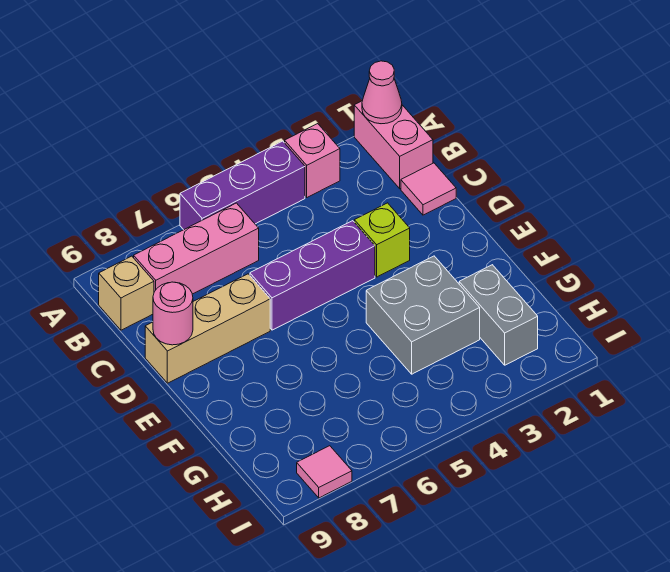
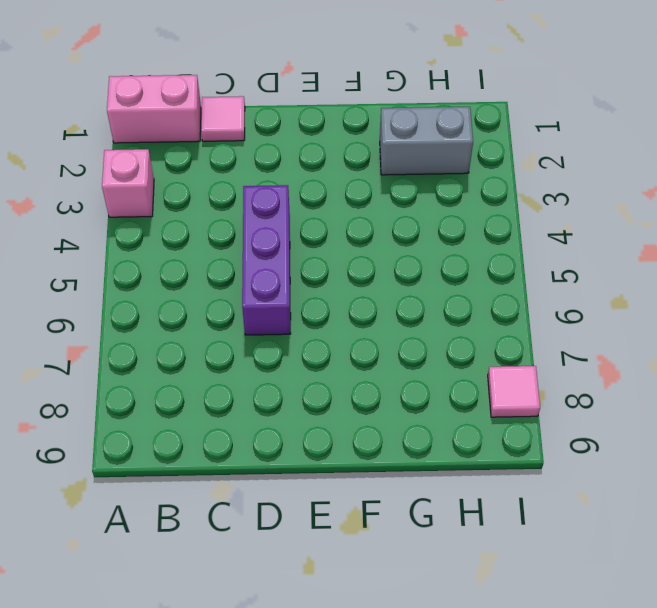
none -> purple 1x3 brick [180,141,305,230]
none -> pink 1x3 brick [134,203,259,294]
none -> tan 1x1 brick [99,256,154,330]

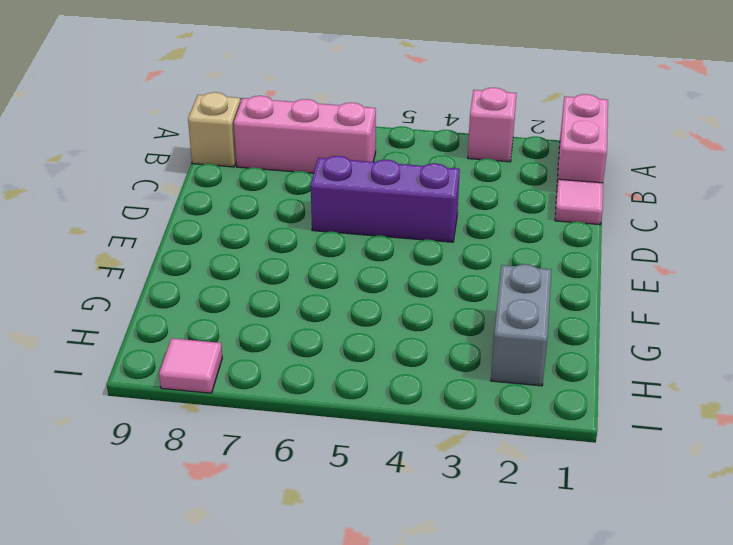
none -> purple 1x3 brick [180,141,305,230]
none -> lime 1x1 brick [354,203,410,277]
none -> tan 1x3 brick [145,274,270,383]

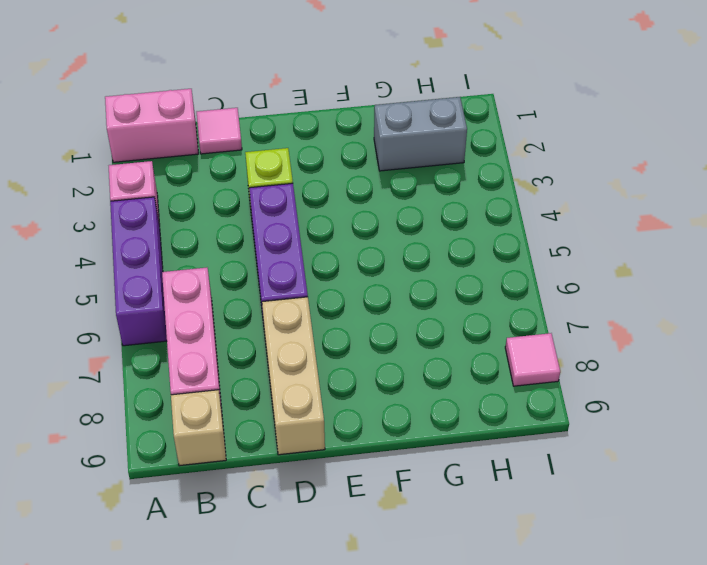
none -> grey 2x2 brick [366,256,480,374]
none -> pink 1x1 cone [362,61,402,124]
none -> pink 1x1 round brick [153,282,193,345]

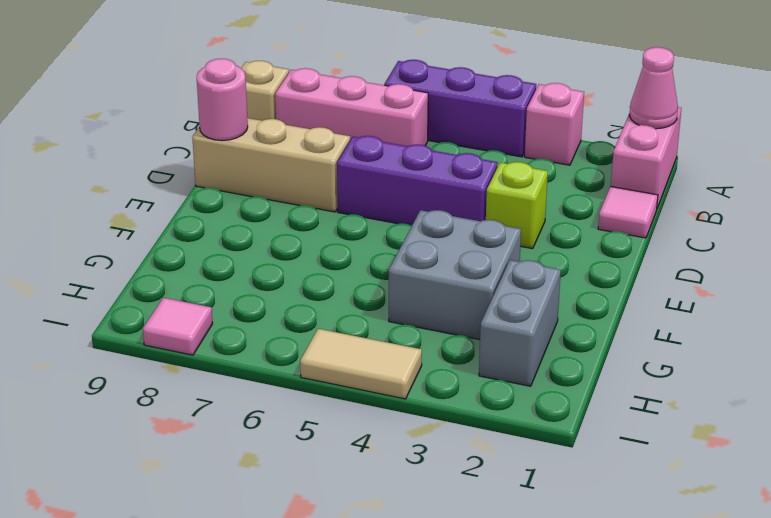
tan 1x2 tile [300,329,422,399] -> none

